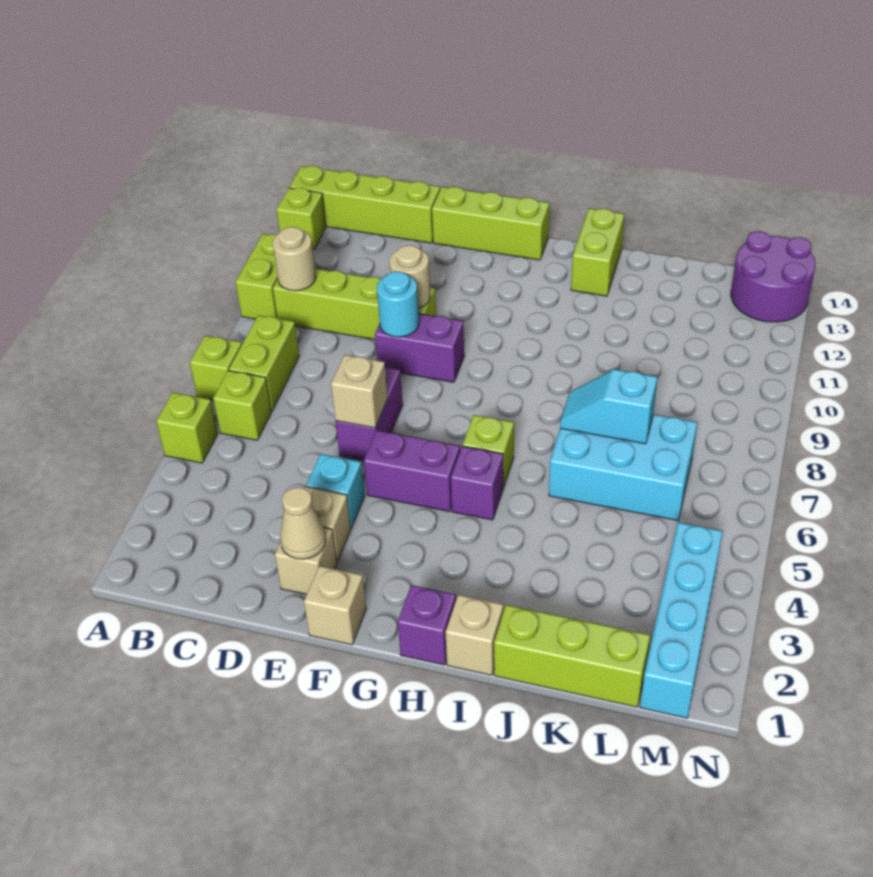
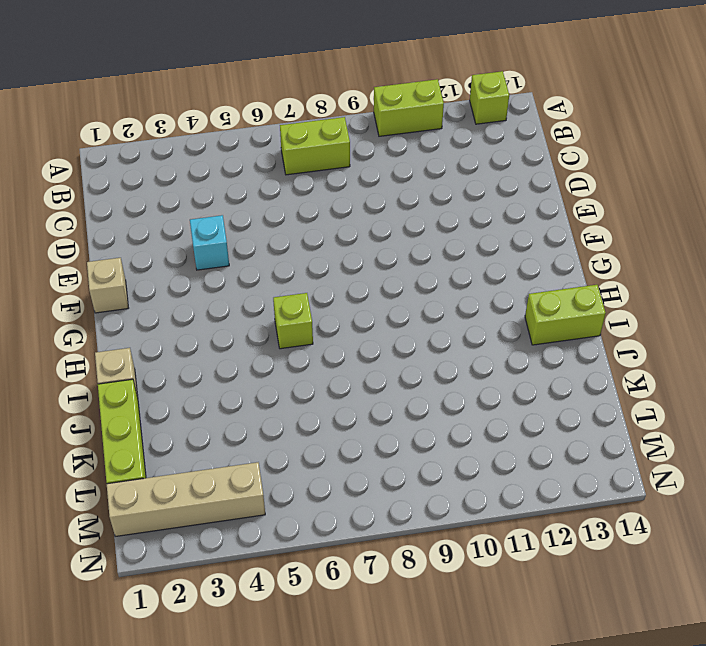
tan 1x4 brick [107,462,265,536] -> cyan 1x4 brick [640,522,723,718]
none -> lime 1x1 brick [156,392,218,463]
none -> lime 1x1 brick [190,336,242,400]
none -> lime 1x4 brick [289,166,440,243]
none -> lime 1x1 brick [213,371,272,440]

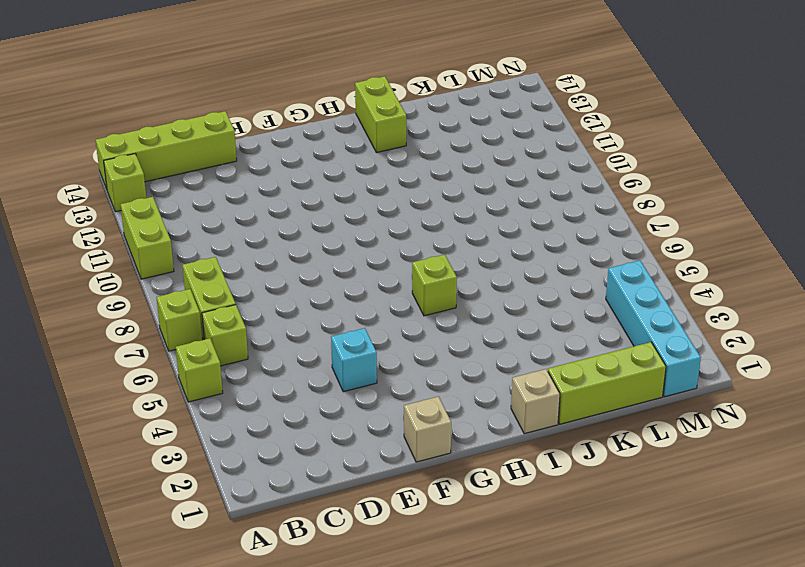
none -> lime 1x4 brick [273,269,436,340]
none -> tan 1x1 brick [275,528,337,594]
none -> tan 1x1 brick [305,487,351,562]
none -> purple 1x2 brick [335,367,403,461]

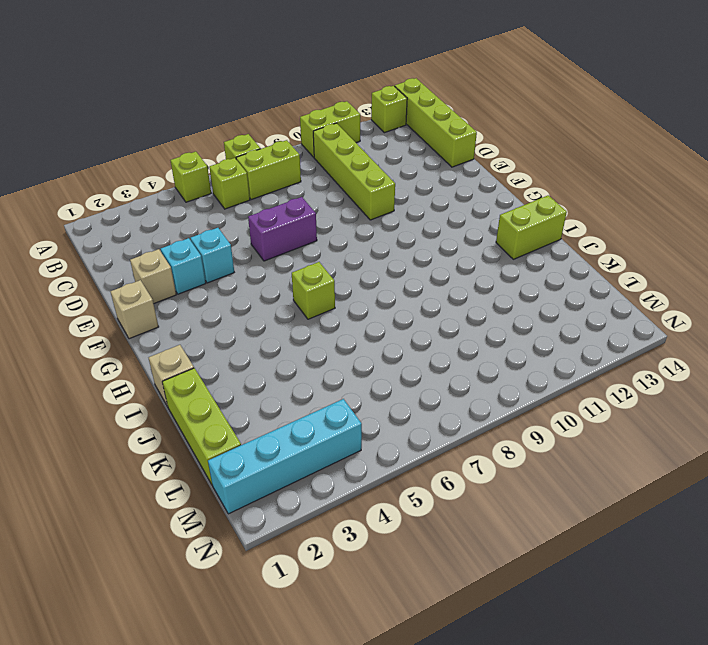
cyan 1x1 brick [161,238,206,294] -> tan 1x1 brick [305,487,351,562]
none -> purple 1x2 brick [375,314,464,382]
none -> lime 1x3 brick [432,187,549,260]
none -> purple 1x2 brick [364,430,460,512]
none -> purple 1x1 brick [398,585,456,665]

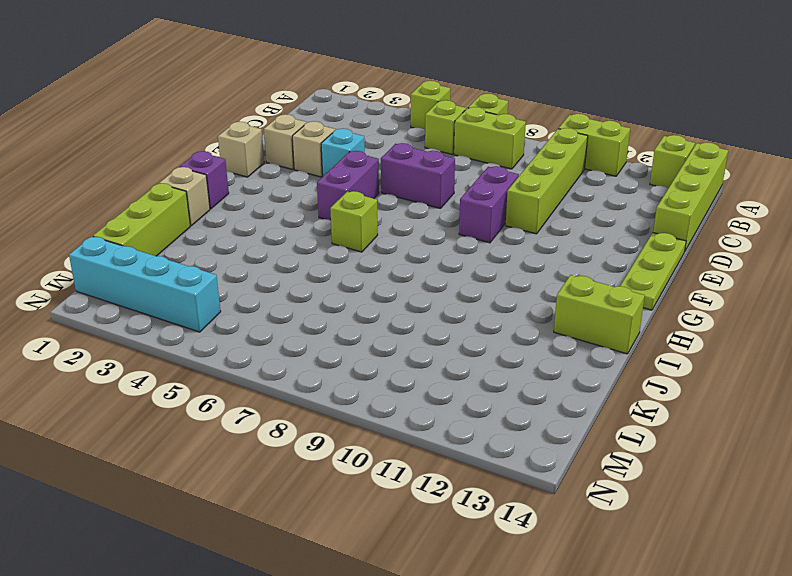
lime 1x3 plate [620,233,686,310] -> lime 1x3 brick [432,187,549,260]
none -> purple 1x1 brick [451,446,503,520]
none -> cyan 2x3 brick [549,414,697,520]
none -> purple 2x2 round brick [731,231,815,322]
none -> tan 1x1 round brick [273,227,316,291]

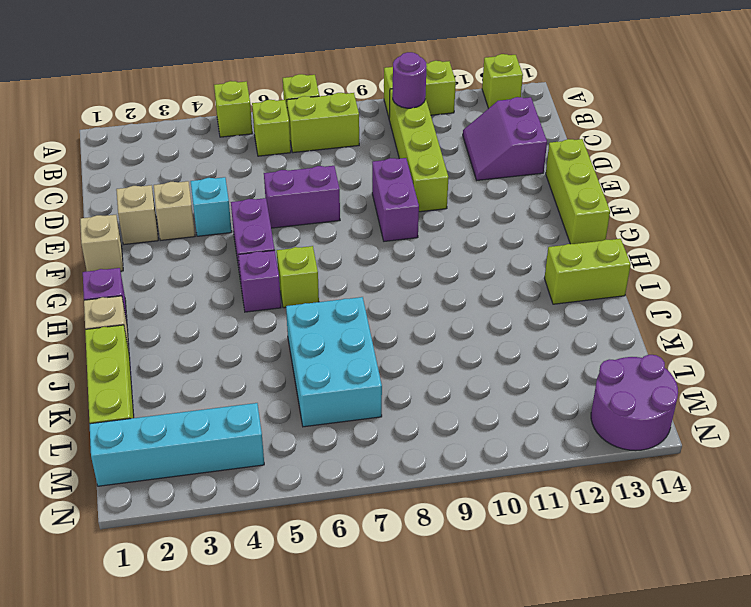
purple 1x1 round brick [393,52,427,108] -> tan 1x1 round brick [273,227,316,291]
purple 2x2 slope [463,97,547,180] -> none
none -> lime 1x4 brick [289,166,440,243]
none -> tan 1x1 cone [280,488,326,559]
none -> tan 1x1 brick [331,355,388,428]
none -> cyan 1x1 round brick [377,272,419,337]

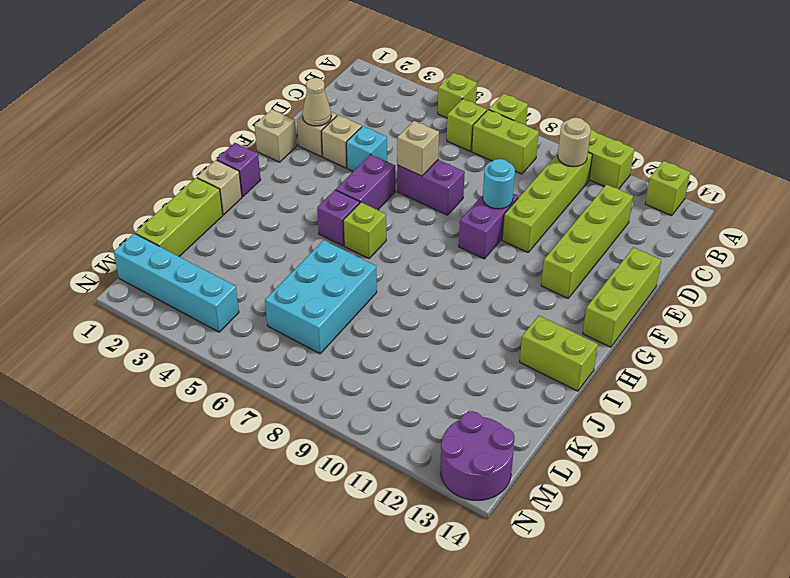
lime 1x4 brick [541,184,633,298] -> lime 1x4 brick moved to [289,166,440,243]
none -> tan 1x1 round brick [389,245,430,309]
none -> cyan 1x2 slope [560,369,657,444]

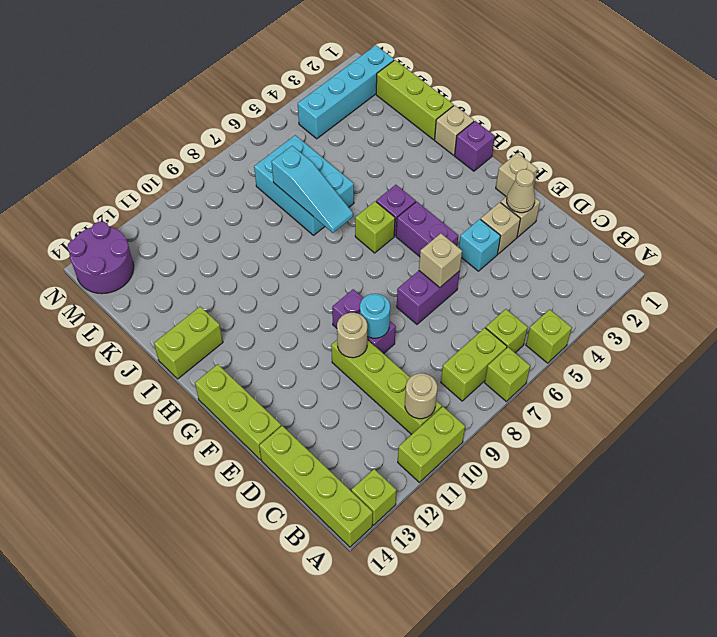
cyan 1x3 slope [271,146,353,233] -> cyan 1x2 slope [560,369,657,444]

